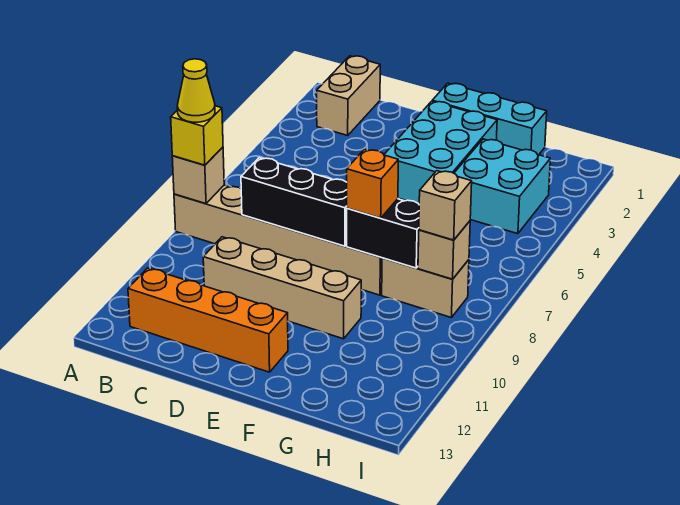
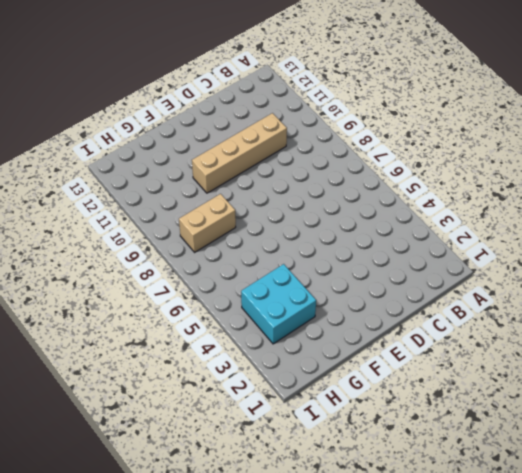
none -> tan 1x6 brick [174,185,382,295]
none -> tan 1x2 brick [317,56,380,135]
none -> orange 1x4 brick [128,268,288,372]

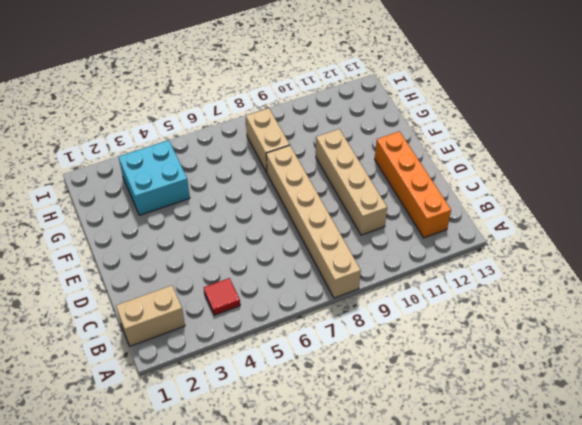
red 1x1 tile [204,278,240,315] -> none
none -> cyan 1x3 brick [432,83,547,155]
none -> cyan 2x3 brick [384,101,497,204]
none -> tan 1x1 brick [172,147,224,204]

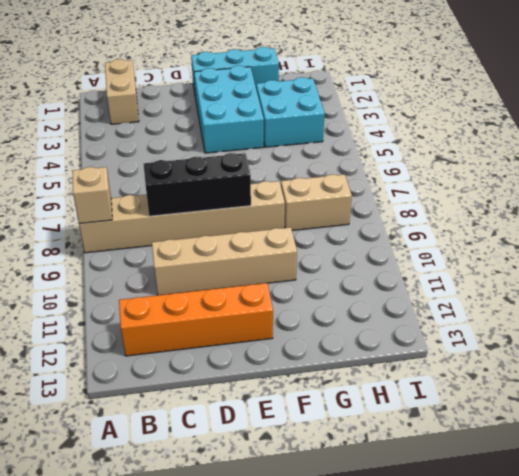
none -> black 1x2 brick [347,199,419,268]
none -> tan 1x1 brick [418,221,470,279]
none -> yellow 1x1 brick [171,106,223,165]

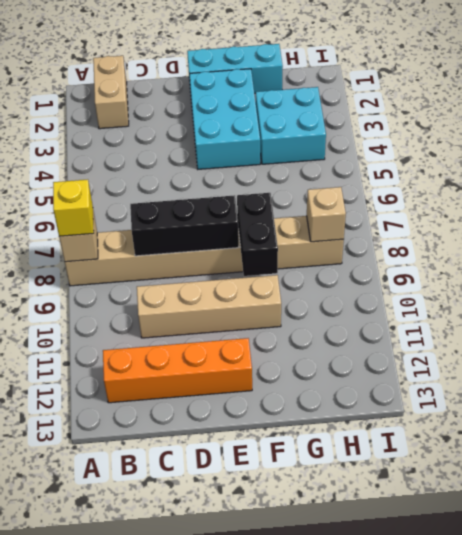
black 1x2 brick [237,193,278,276] -> black 1x2 brick turned to [347,199,419,268]
none -> orange 1x1 brick [347,149,398,218]
none -> tan 1x1 brick [419,171,472,240]
none -> yellow 1x1 cone [177,59,215,122]

